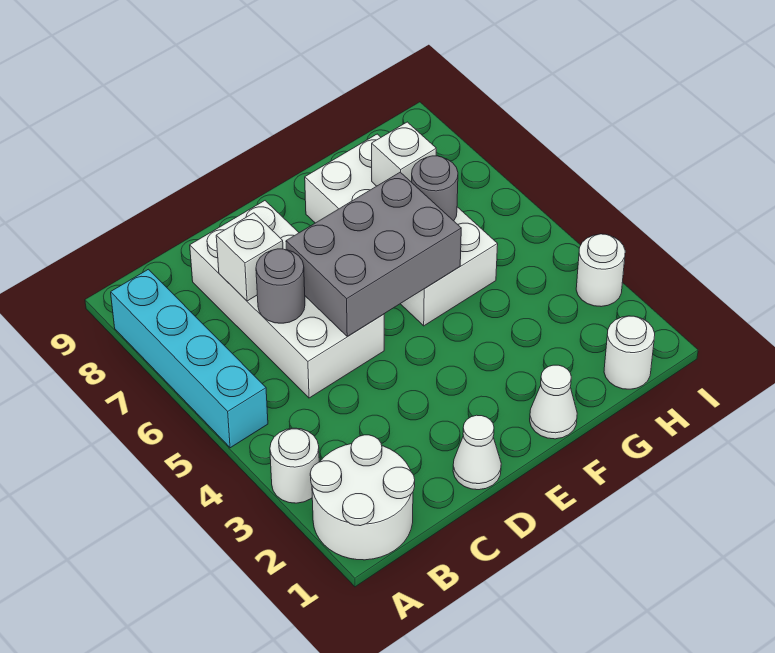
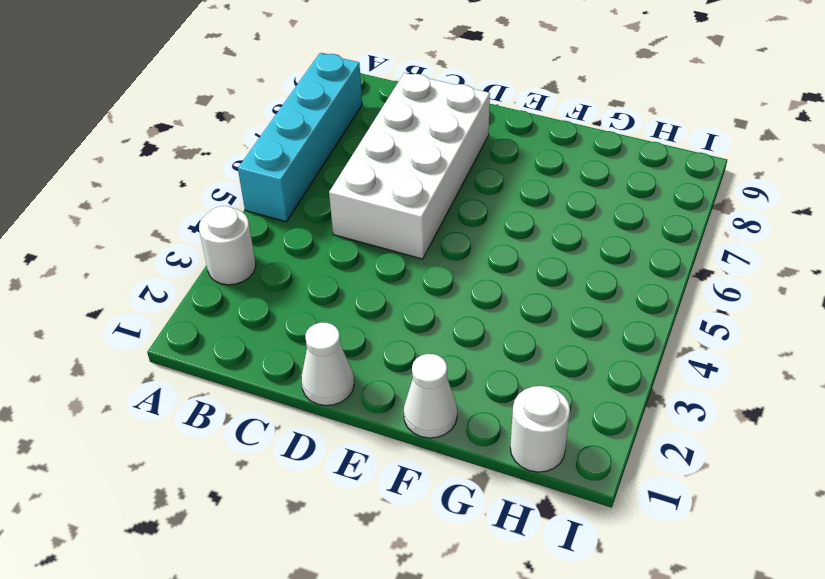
none -> white 2x2 round brick [310,435,415,560]
none -> white 2x4 brick [305,134,498,326]
none -> white 1x1 round brick [576,234,625,307]

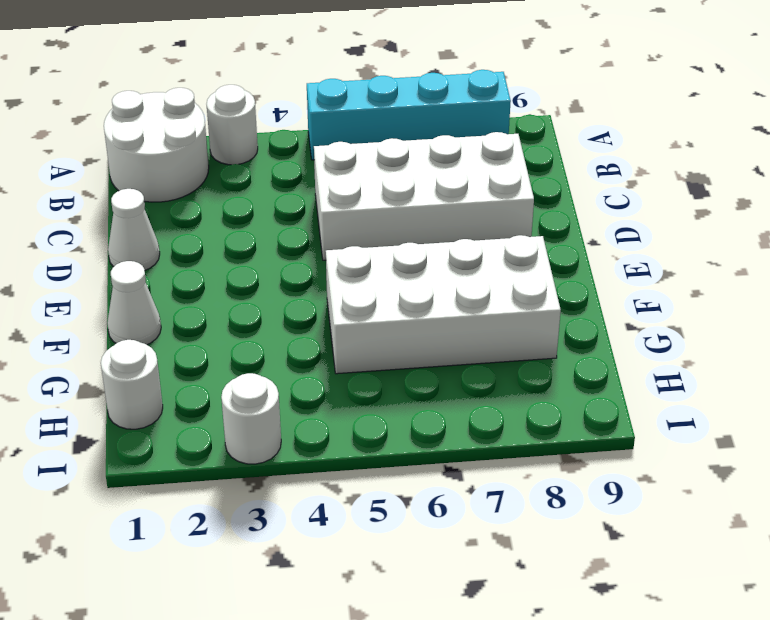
none -> grey 1x1 round brick [256,249,305,323]
none -> white 1x1 brick [216,213,283,301]
none -> grey 2x3 brick [286,172,461,337]

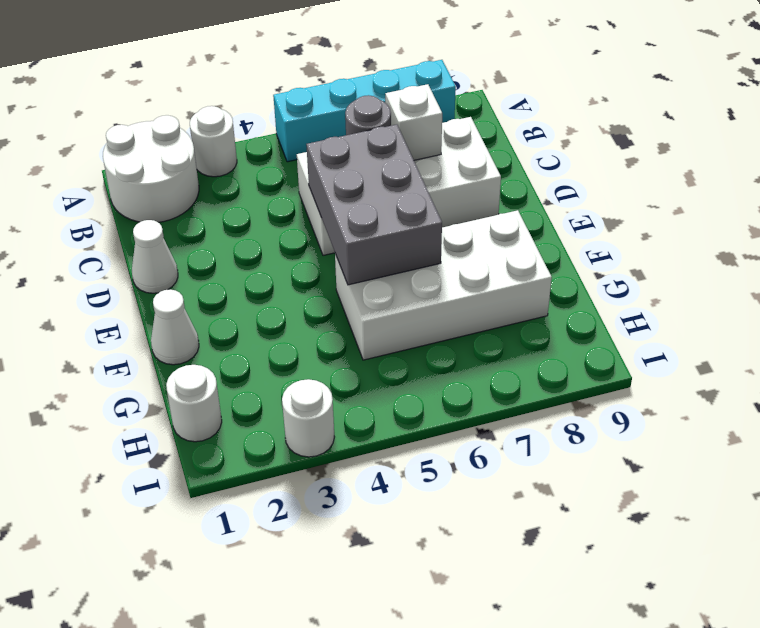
none -> grey 1x1 round brick [412,156,458,221]
none -> white 1x1 brick [372,122,436,186]

